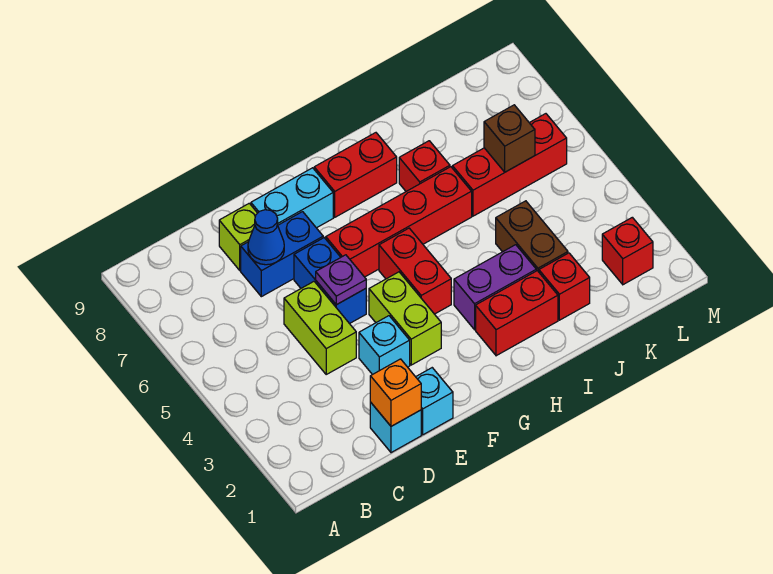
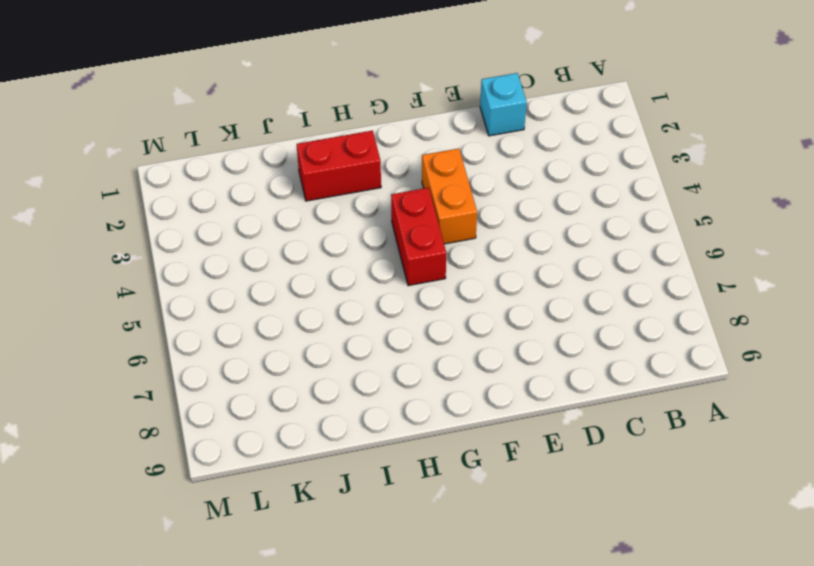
orange 1x2 brick [422,148,477,244] -> lime 1x2 brick [369,272,441,365]
none -> lime 1x2 brick [284,282,356,374]
none -> blue 1x2 brick [241,212,323,297]
none -> lime 1x1 brick [219,203,257,270]

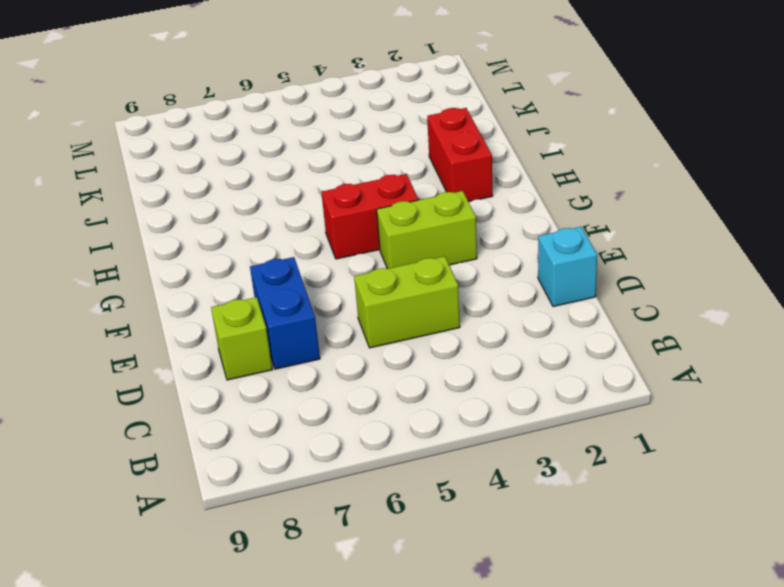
none -> cyan 1x1 brick [416,368,453,435]
none -> cyan 1x1 brick [359,316,410,375]
none -> blue 1x2 brick [294,238,366,324]

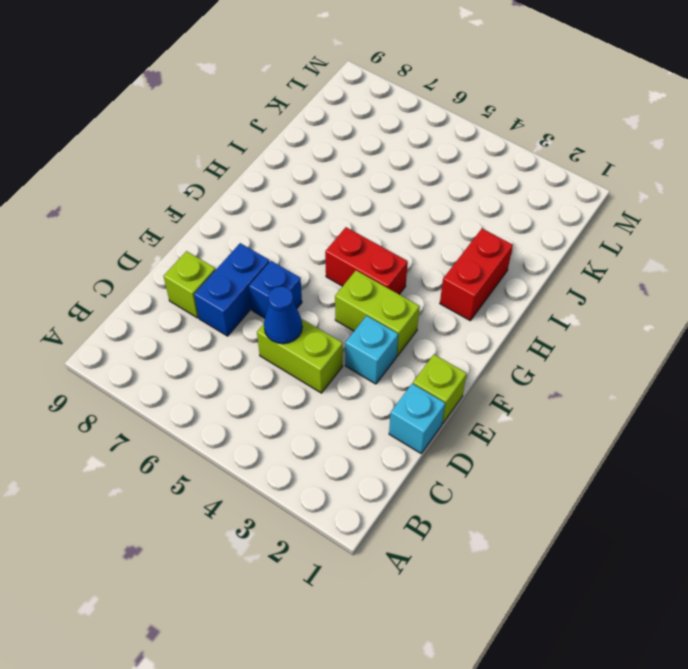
blue 1x1 cone [264,286,302,344] -> blue 1x1 cone moved to [248,210,284,265]
lime 1x1 brick [413,355,467,424] -> cyan 1x1 brick [416,368,453,435]
blue 1x1 brick [249,261,302,318] -> blue 1x2 brick [294,238,366,324]
none -> cyan 1x2 brick [251,168,333,228]
none -> red 1x4 brick [326,167,472,277]
none -> red 1x2 brick [314,133,397,217]

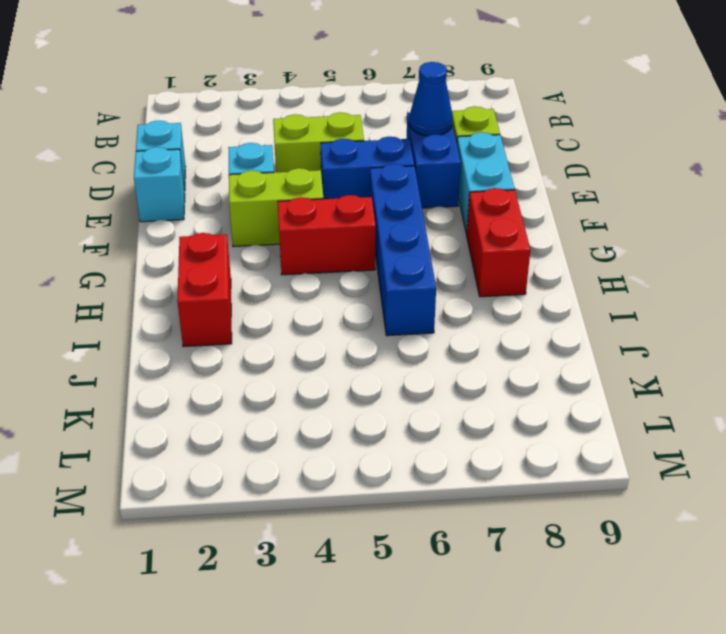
blue 1x4 brick [370,164,436,336] -> red 1x4 brick [326,167,472,277]
none -> purple 1x2 brick [454,245,536,330]
none -> red 1x1 brick [399,141,450,191]
none -> red 1x1 brick [539,253,590,320]

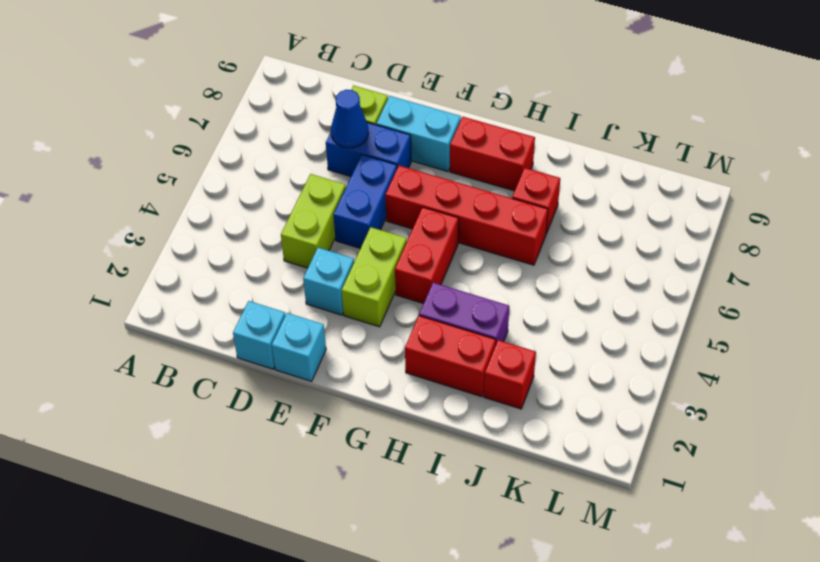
none -> brown 1x2 brick [496,201,568,272]
none -> red 1x3 brick [452,114,567,216]
none -> red 1x1 brick [602,217,653,285]

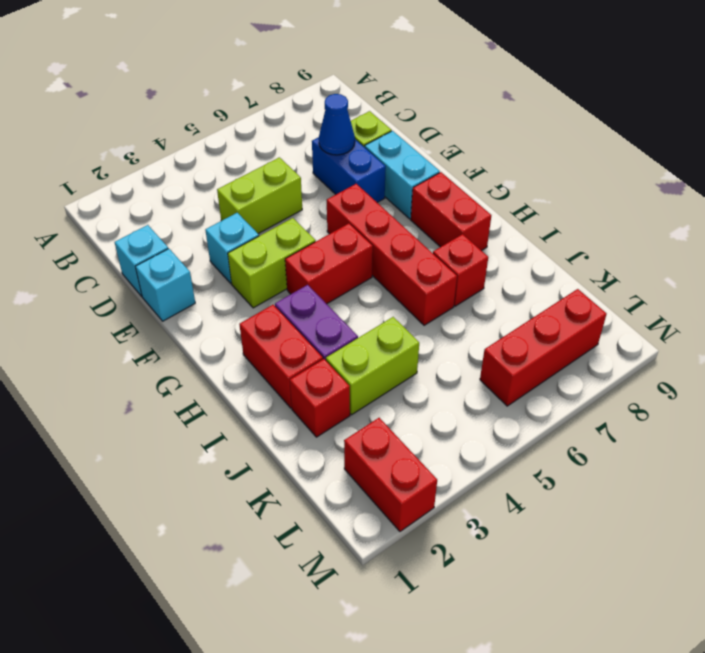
lime 1x2 brick [326,317,419,415] -> brown 1x2 brick [496,201,568,272]
red 1x2 brick [344,418,437,531] -> red 1x1 brick [602,217,653,285]
red 1x3 brick [480,289,607,406] -> red 1x3 brick turned to [452,114,567,216]
none -> blue 1x2 brick [294,238,366,324]
none -> orange 1x1 brick [370,359,421,426]
none -> purple 1x1 plate [316,255,366,305]

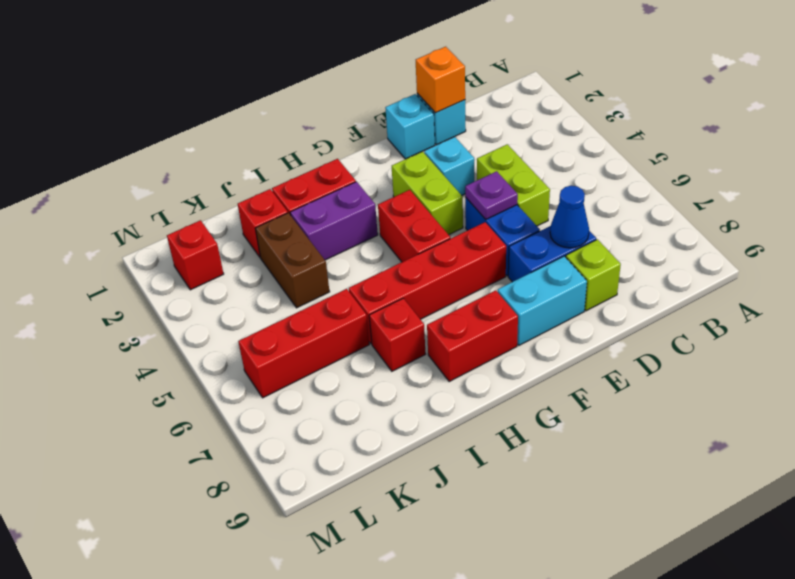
none -> brown 1x1 brick [484,105,535,172]

